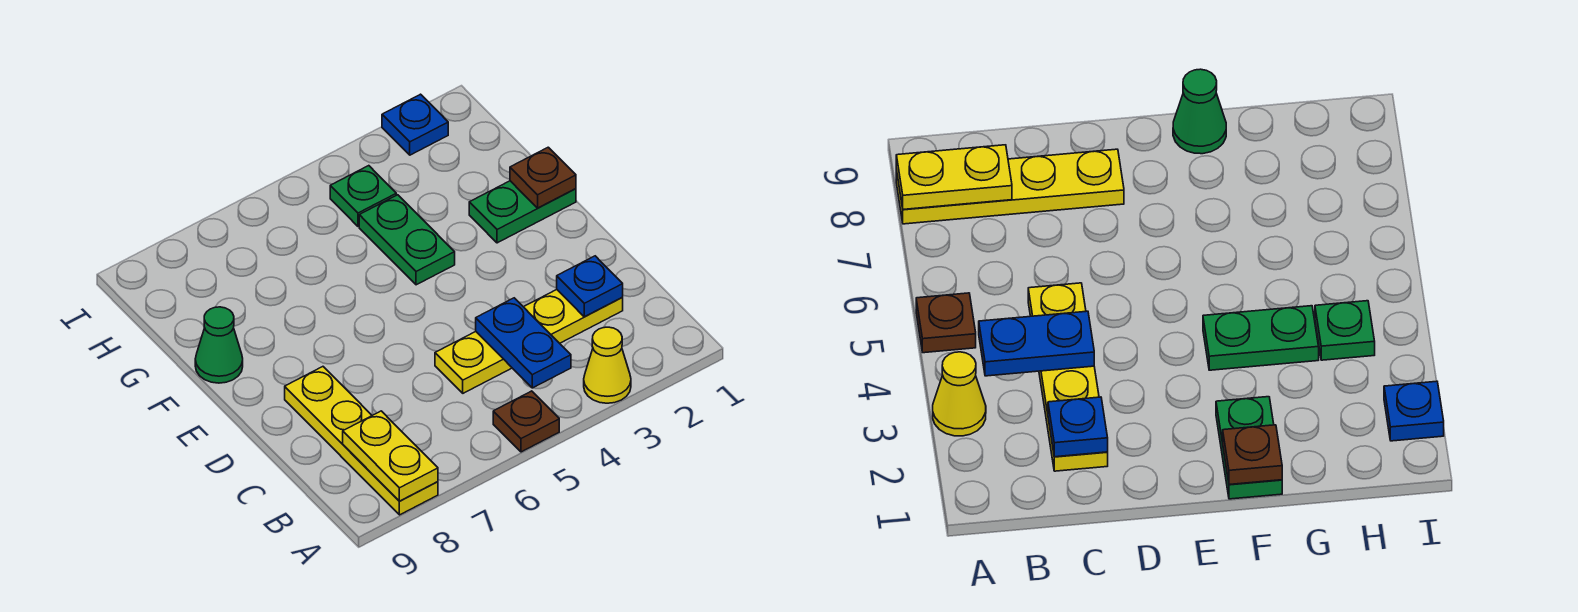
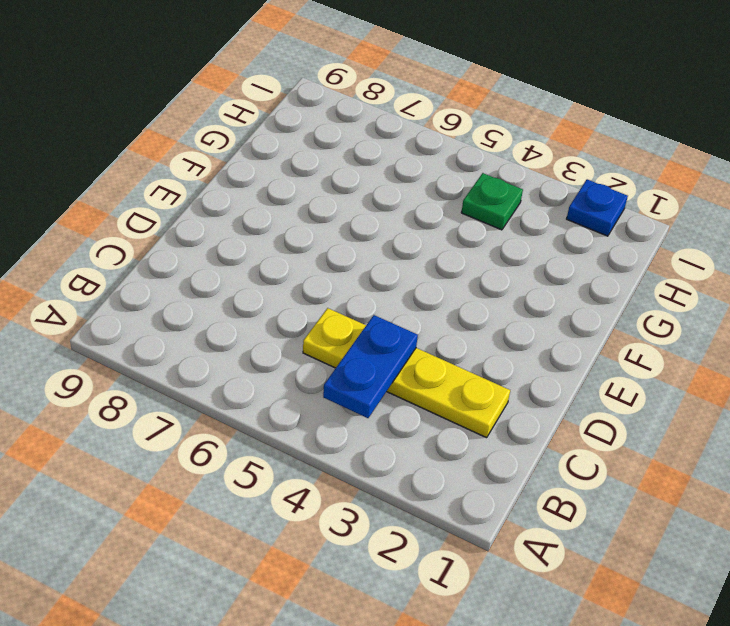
none -> yellow 1x1 cone [584,327,631,403]
none -> brown 1x1 plate [493,391,559,452]
none -> yellow 1x4 plate [285,367,438,515]

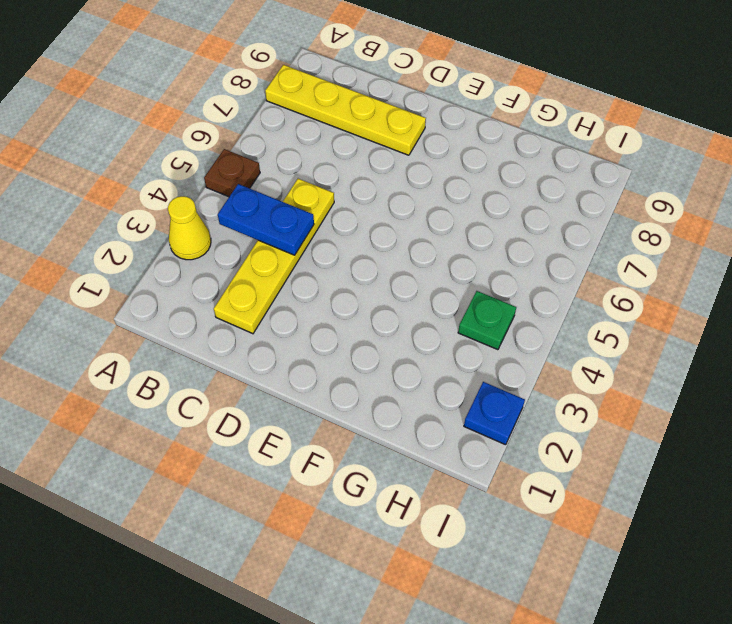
none -> green 1x2 plate [469,181,576,243]
none -> green 1x2 plate [359,195,455,285]
none -> green 1x1 cone [195,307,243,383]

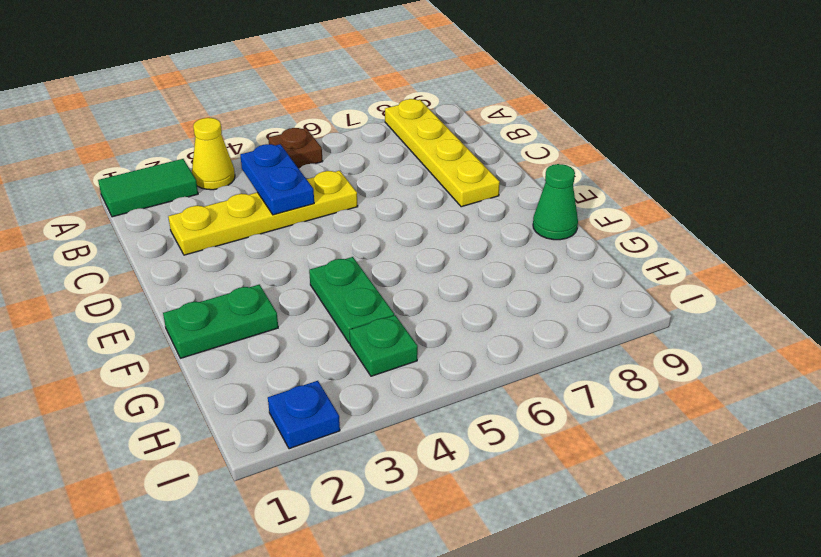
green 1x2 tile [98,159,198,217] -> none
none -> yellow 1x2 plate [343,411,438,501]
none -> blue 1x1 plate [557,256,623,317]
none -> brown 1x1 plate [510,147,576,208]

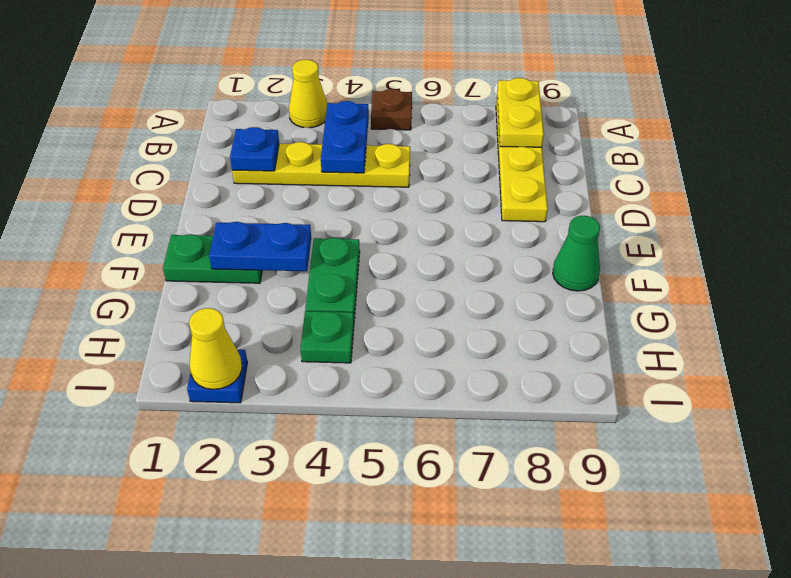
blue 1x2 plate [209,222,311,271] -> none
yellow 1x1 cone [189,308,242,389] -> none
none -> brown 1x1 plate [510,147,576,208]

